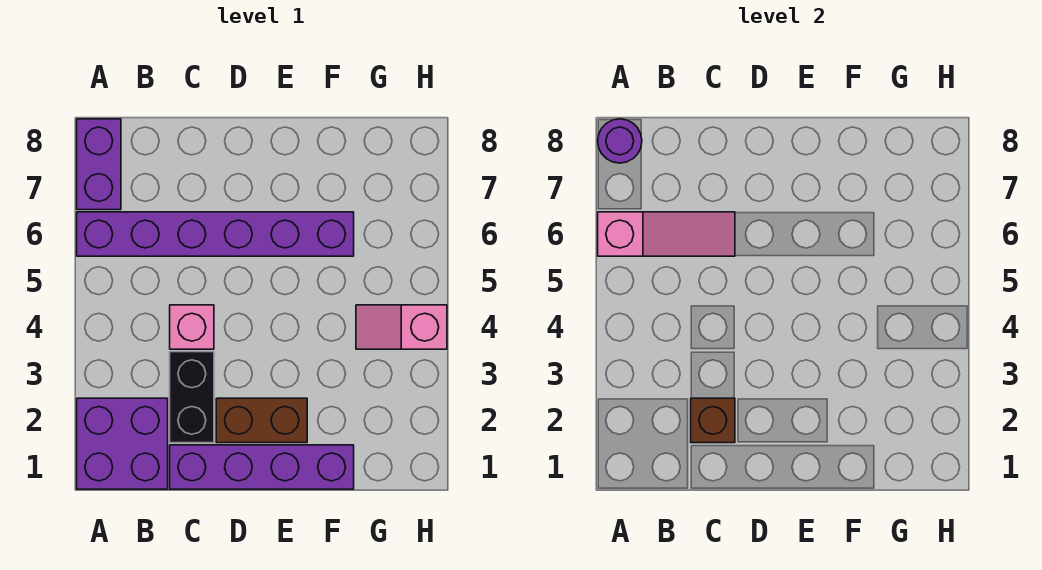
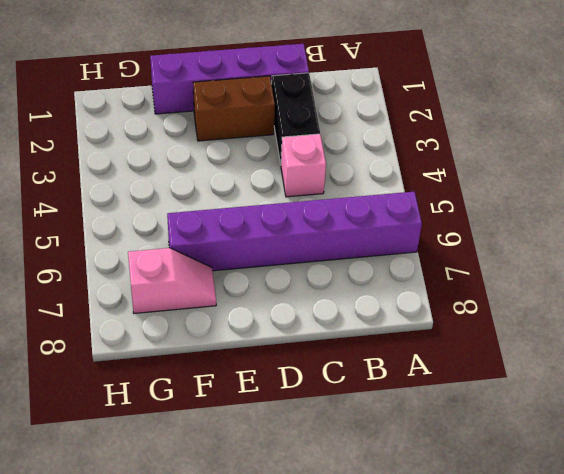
pink 1x2 slope [128,248,216,313] -> pink 1x2 slope moved to [356,305,447,349]
none -> purple 2x2 brick [77,398,168,489]
none -> purple 1x2 brick [77,119,121,210]

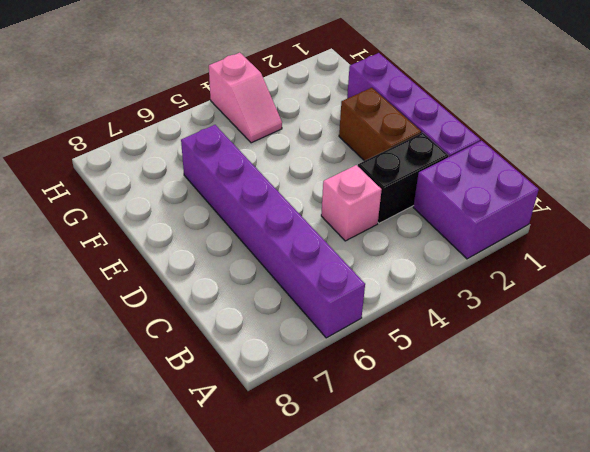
none -> purple 1x2 brick [77,119,121,210]
none -> pink 1x3 slope [598,212,735,256]

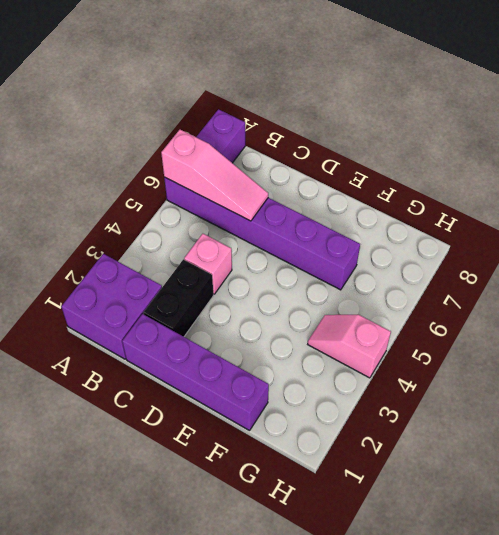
none -> brown 1x2 brick [216,398,307,443]
none -> purple 1x1 round brick [598,119,642,163]

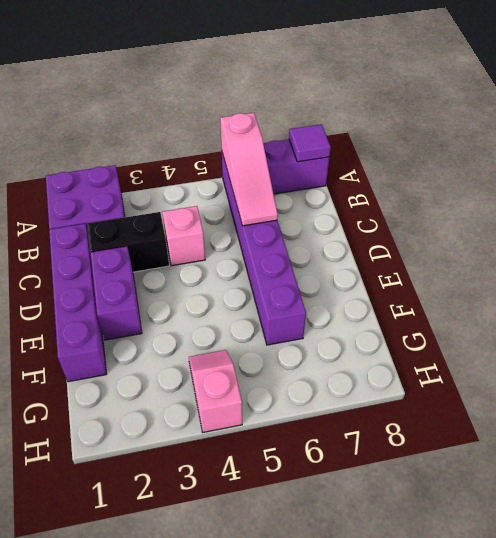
purple 1x1 tile [289,124,331,162] -> purple 1x1 round brick [598,119,642,163]
purple 1x2 brick [91,247,142,340] -> brown 1x2 brick [216,398,307,443]
none -> brown 1x1 brick [691,398,735,443]

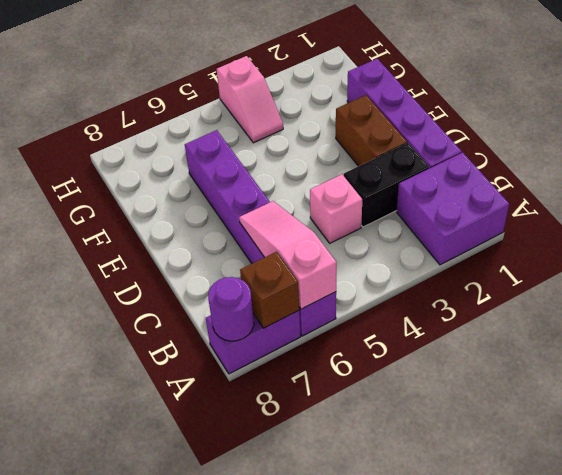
brown 1x1 brick [240,252,299,328] -> brown 1x1 brick moved to [691,398,735,443]

